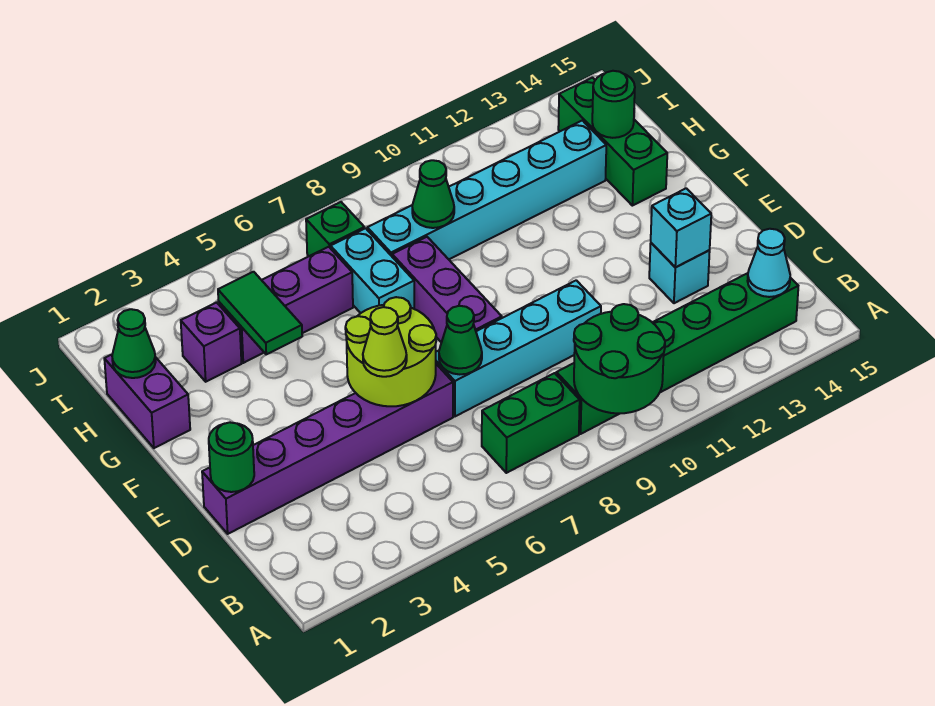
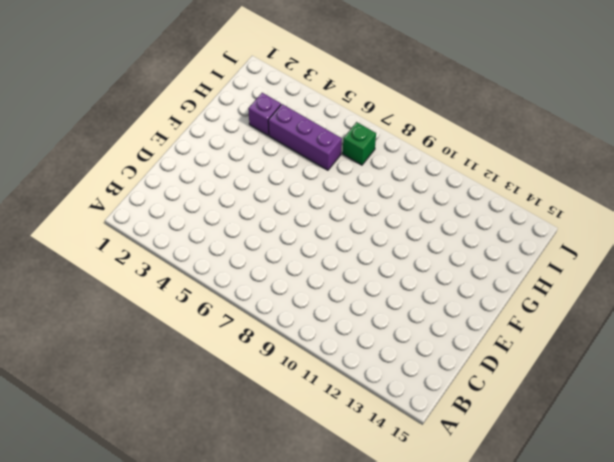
none -> green 1x2 brick [482,373,580,473]
none -> green 1x6 brick [556,273,798,434]
none -> purple 1x6 brick [202,364,453,534]

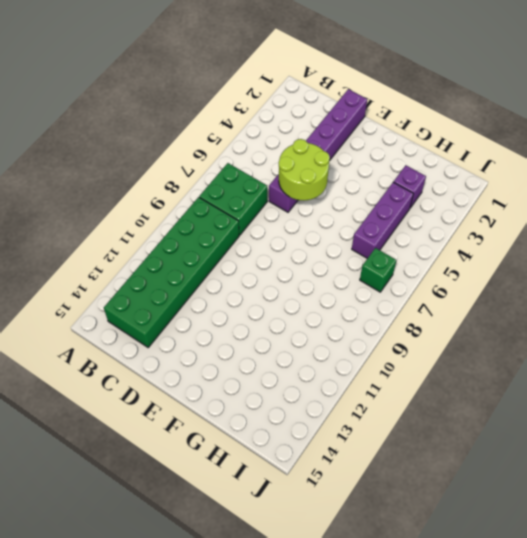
green 2x2 brick [199,163,267,235] -> green 1x2 brick [482,373,580,473]
green 2x6 brick [104,197,239,348] -> green 1x6 brick [556,273,798,434]
none -> cyan 1x4 brick [436,280,601,416]
none -> cyan 1x1 brick [649,243,710,303]
none -> purple 1x3 brick [392,237,502,342]

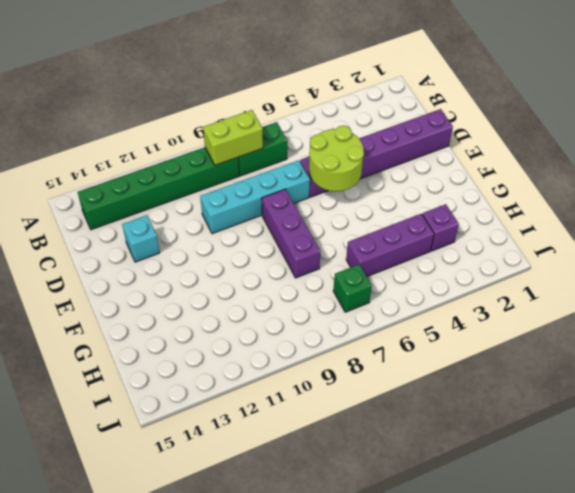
lime 1x2 brick [203,110,263,165] -> green 2x2 round brick [574,304,665,413]
none -> purple 1x2 brick [104,354,190,448]
none -> cyan 1x2 brick [331,228,414,313]
none -> green 1x3 brick [558,78,667,206]

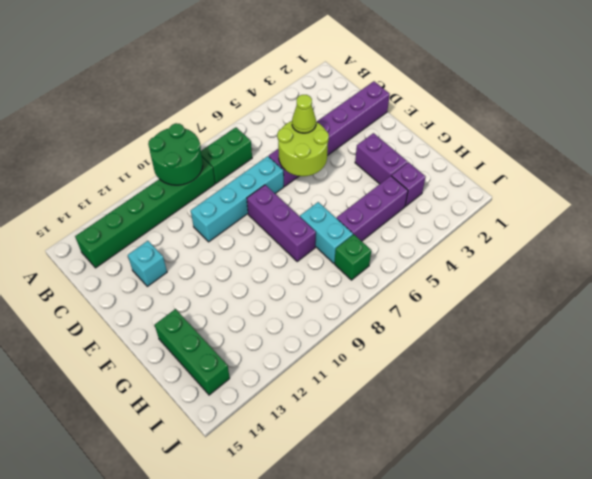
purple 1x2 brick [355,133,407,184] -> purple 1x2 brick moved to [104,354,190,448]
none -> cyan 1x6 brick [367,120,606,259]
none -> cyan 1x1 cone [748,229,790,297]
none -> green 1x1 round brick [209,422,254,492]

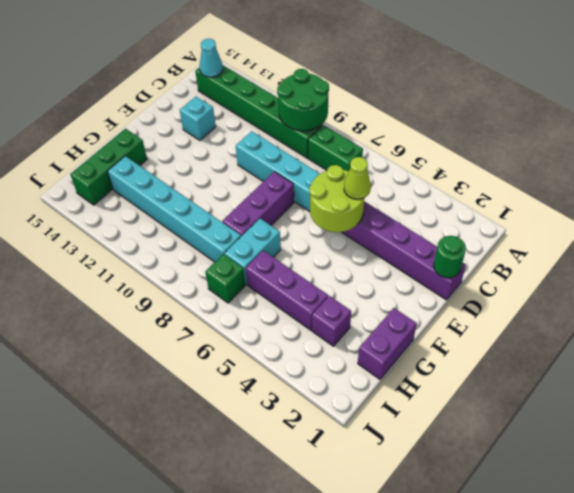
none -> green 1x1 cone [439,306,482,374]
none -> cyan 1x1 brick [651,188,711,267]
none -> green 1x2 tile [218,272,302,354]

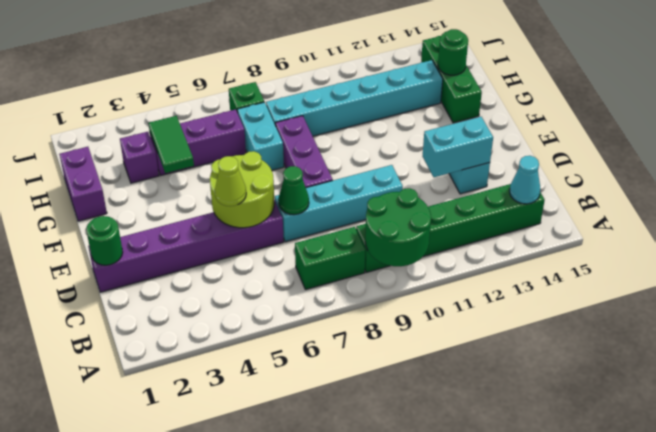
cyan 1x2 brick [422,117,493,177] -> cyan 1x1 brick [651,188,711,267]
none -> green 1x1 cone [112,309,156,378]
none -> green 1x1 cone [412,160,454,228]

